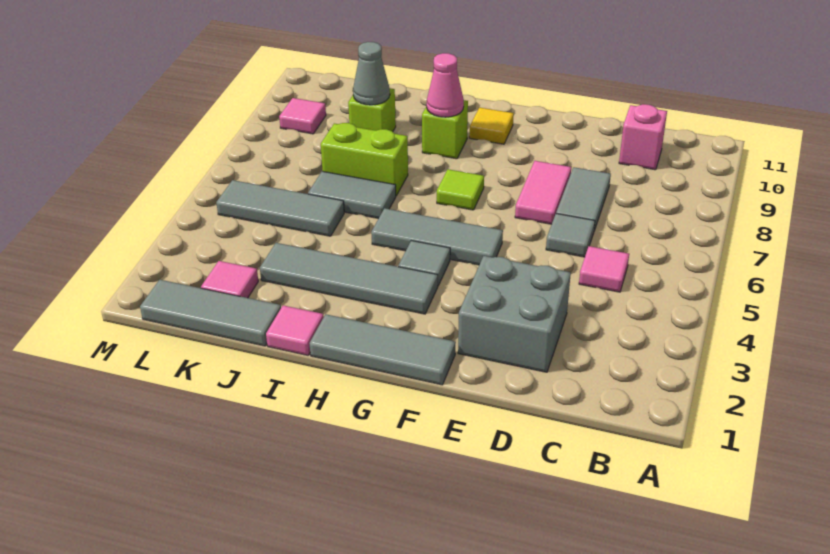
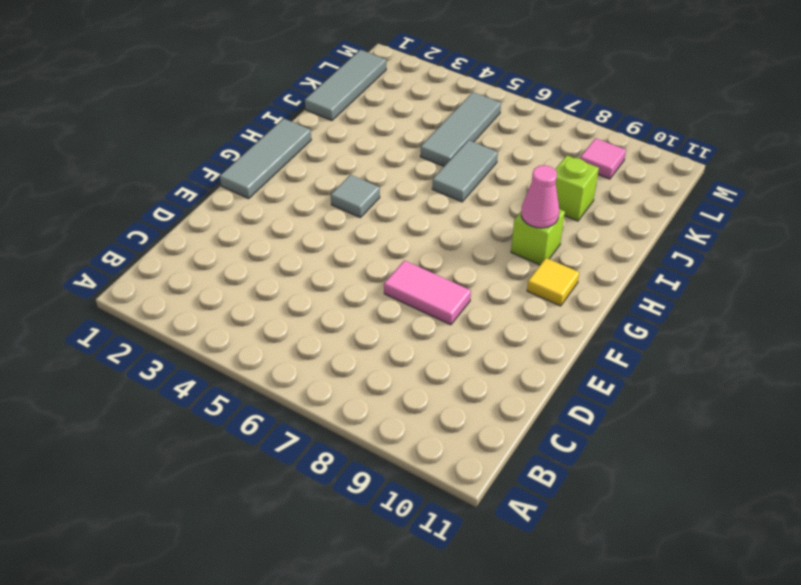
none -> pink 1x1 tile [579,246,629,292]
none -> pink 1x1 brick [619,104,667,170]
none -> grey 2x2 brick [458,256,571,372]

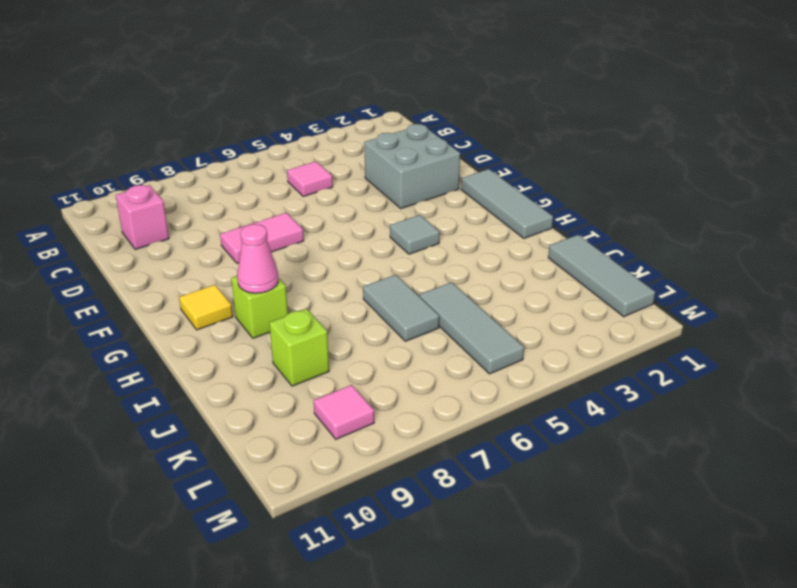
none -> grey 1x1 tile [546,214,595,257]
none -> grey 1x2 tile [556,167,611,231]
none -> grey 1x3 tile [371,208,503,265]

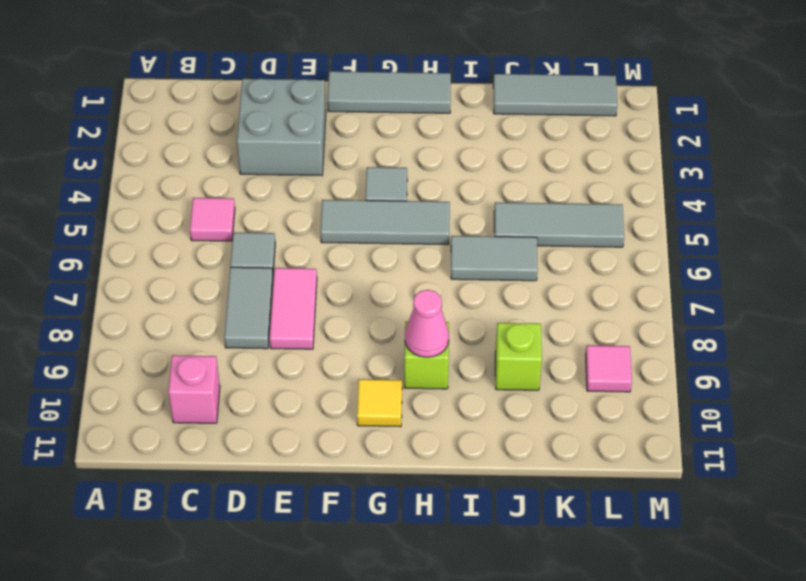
none -> grey 1x4 tile [260,243,438,314]
none -> lime 1x1 tile [437,169,484,210]
none -> pink 1x1 tile [266,305,324,355]

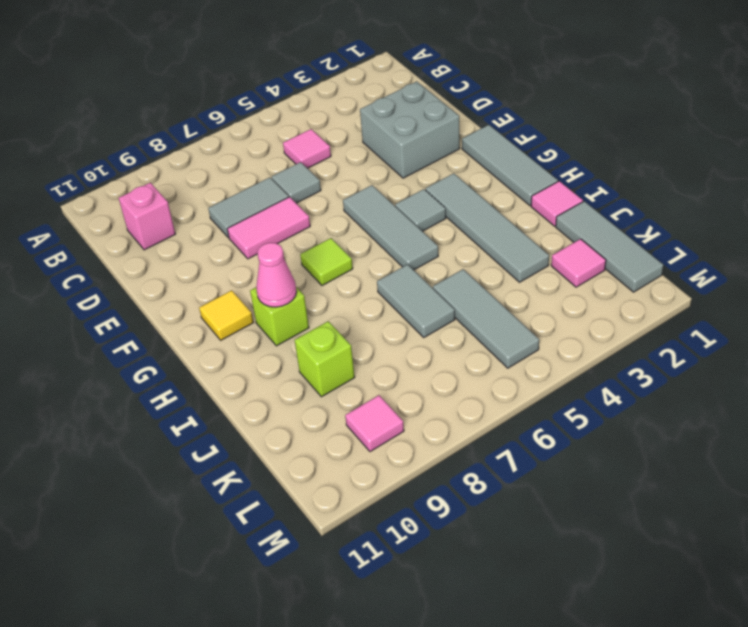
none -> lime 1x2 brick [321,123,408,196]
none -> grey 1x1 cone [353,42,390,105]

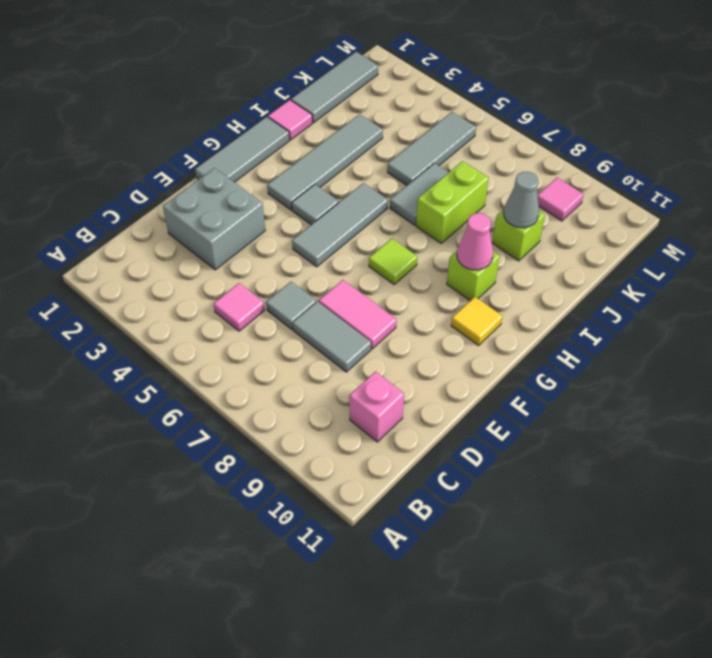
none -> pink 1x1 tile [201,261,258,298]

